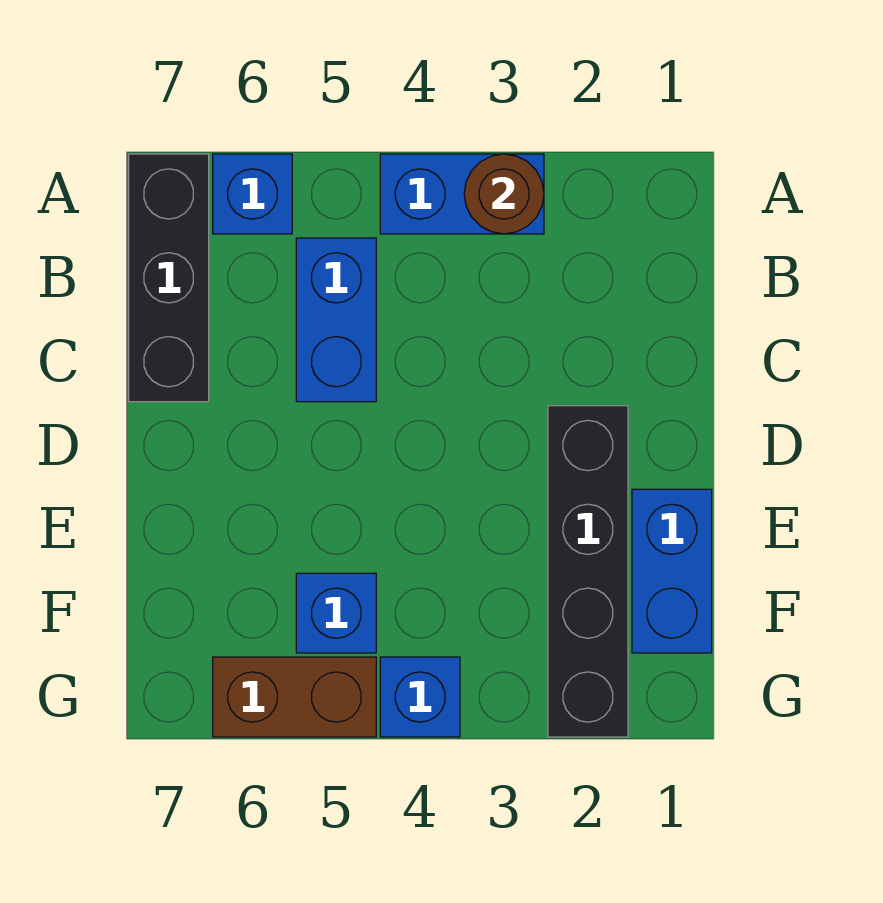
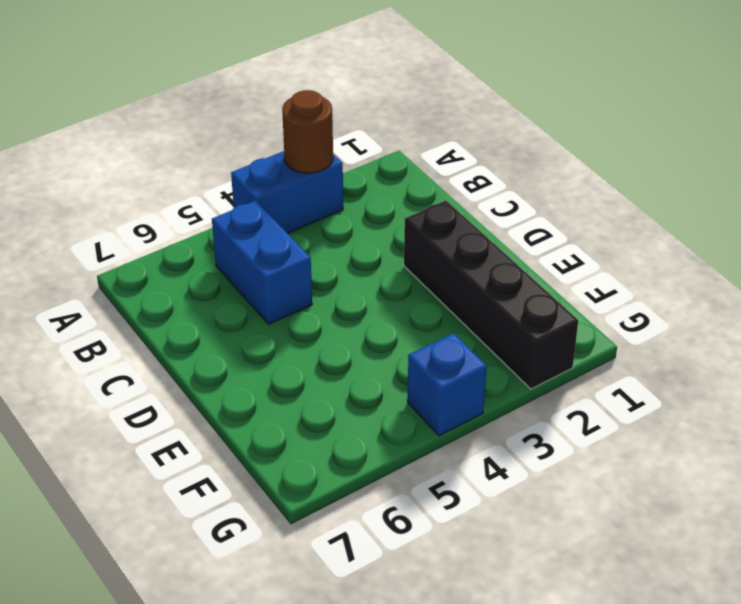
none -> blue 1x1 brick [213,154,292,234]
none -> black 1x3 brick [129,154,209,402]

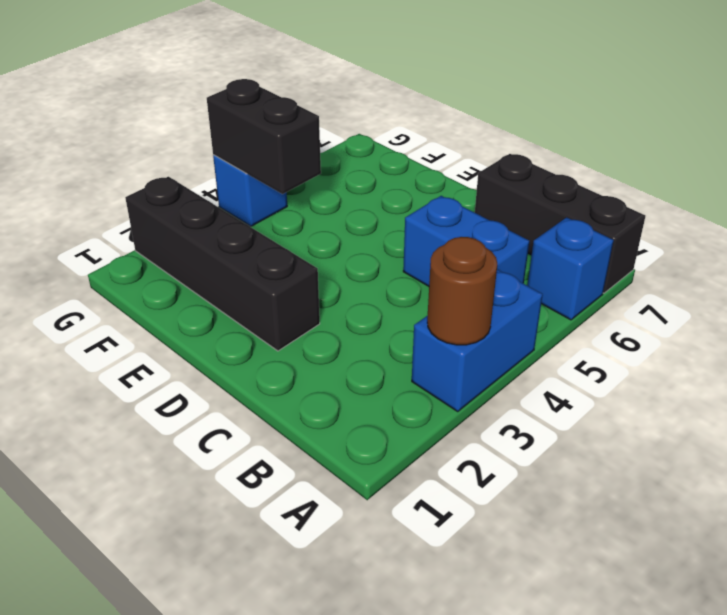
black 1x2 brick [207,79,321,194] -> none
none -> blue 1x2 brick [632,489,712,653]
none -> blue 1x1 brick [296,573,376,653]

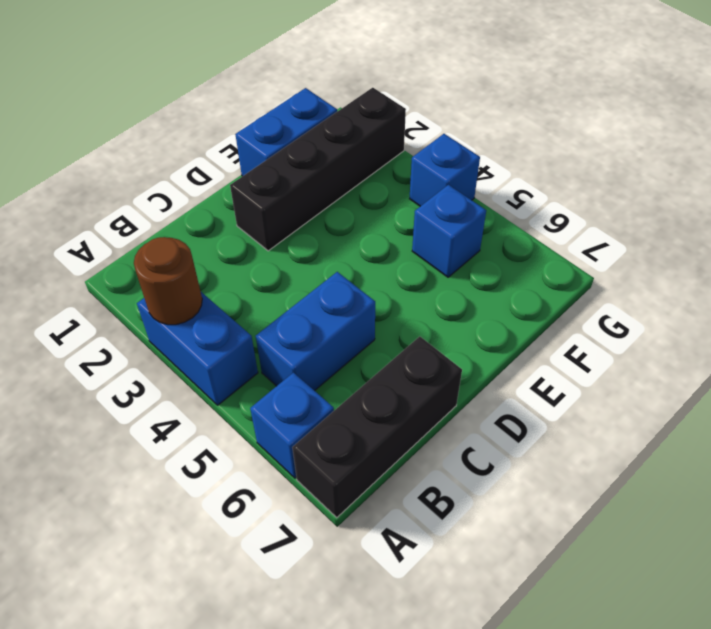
none -> brown 1x2 brick [213,657,376,737]

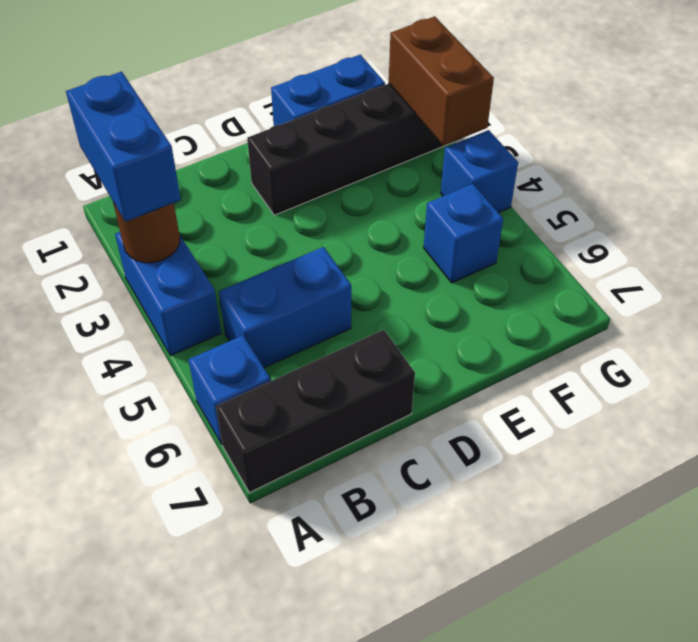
blue 1x2 brick [66,72,181,222] -> none
brown 1x2 brick [389,16,494,145] -> brown 1x2 brick moved to [213,657,376,737]

